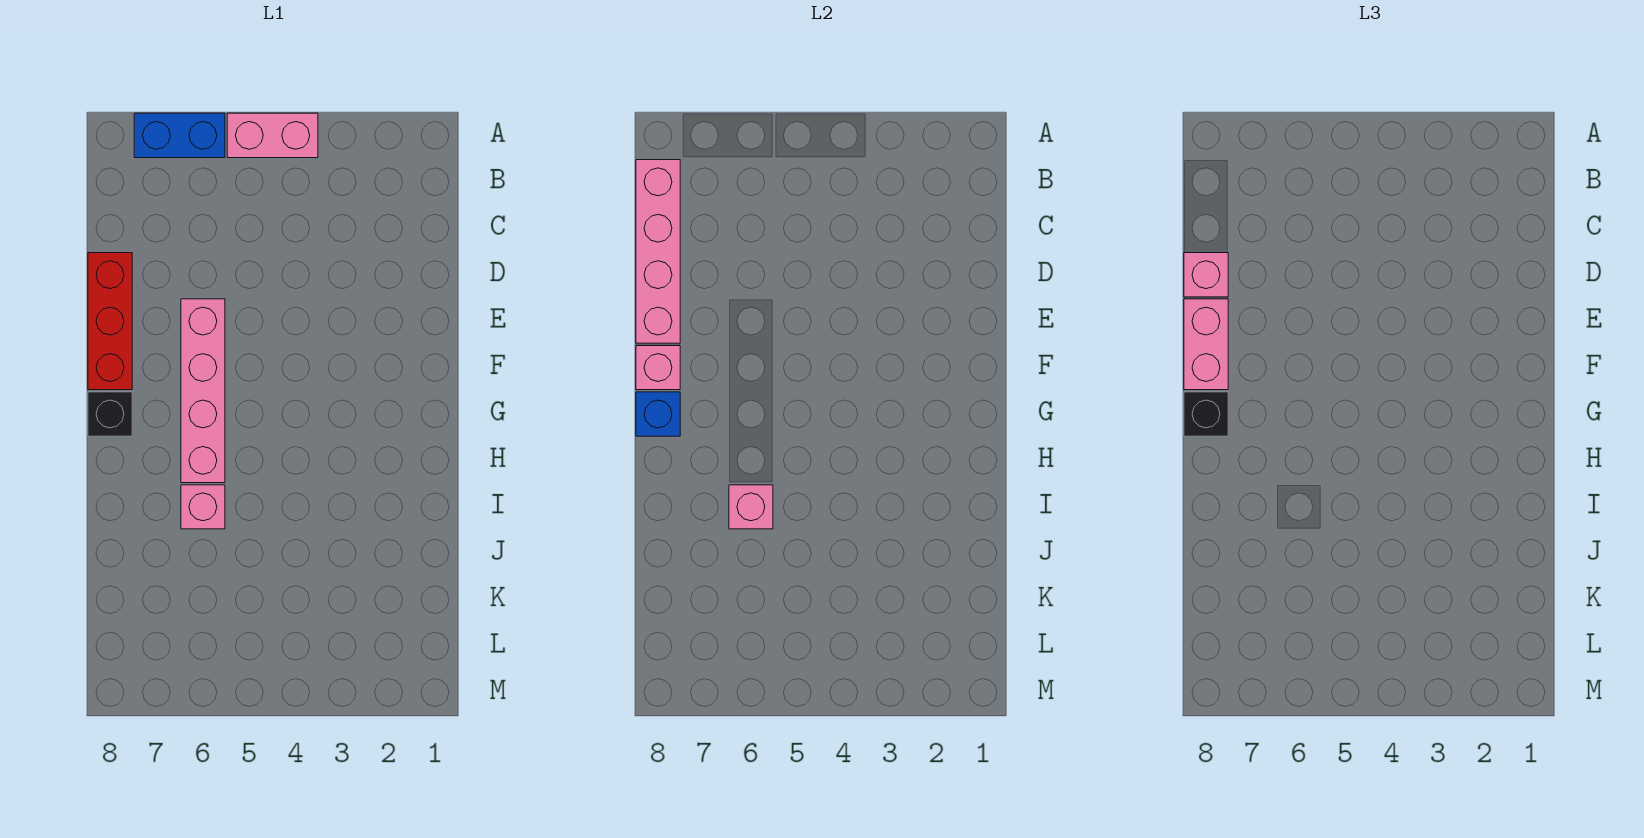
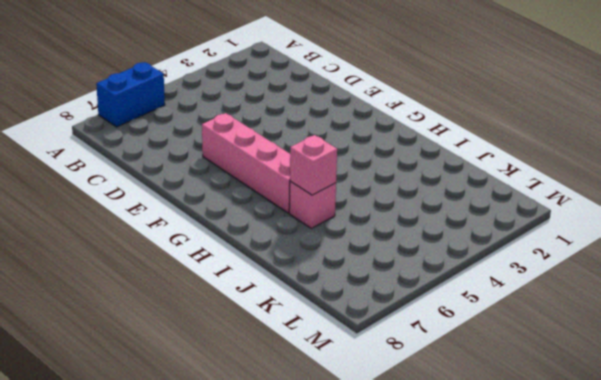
none -> pink 1x2 brick [227,113,318,158]
none -> red 1x3 brick [88,253,132,390]
none -> black 1x1 brick [88,392,132,436]

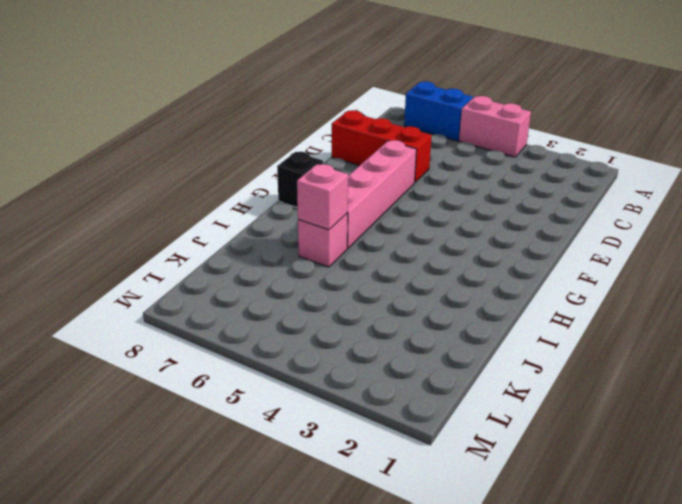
red 1x3 brick [332,110,432,182] -> red 1x3 brick turned to [88,253,132,390]
none -> pink 1x4 brick [636,160,680,343]
none -> pink 1x1 brick [636,346,680,390]
none -> blue 1x1 brick [636,392,680,436]

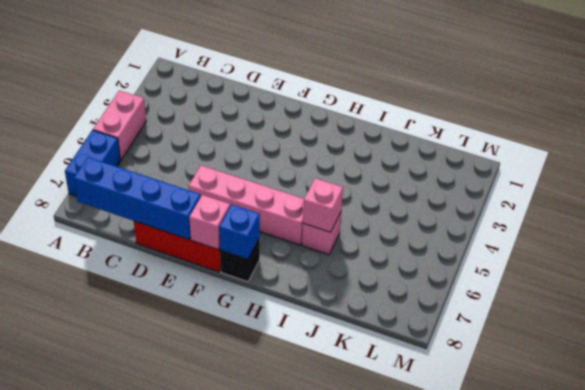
blue 1x4 brick [74,157,201,239] -> pink 1x4 brick [636,160,680,343]
none -> pink 1x1 brick [1184,253,1228,297]
none -> pink 1x2 brick [1184,299,1228,390]
none -> black 1x1 brick [1184,392,1228,436]

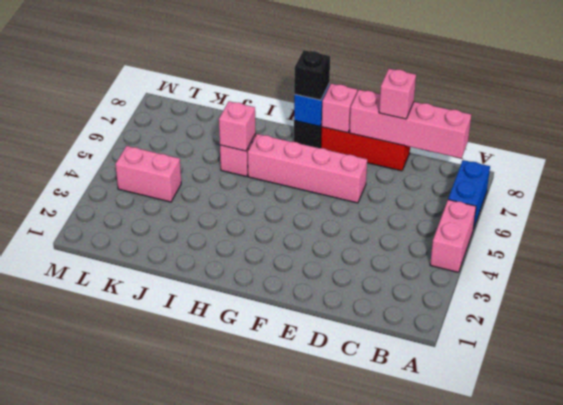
pink 1x2 brick [115,146,181,202] -> pink 1x2 brick moved to [1184,299,1228,390]

